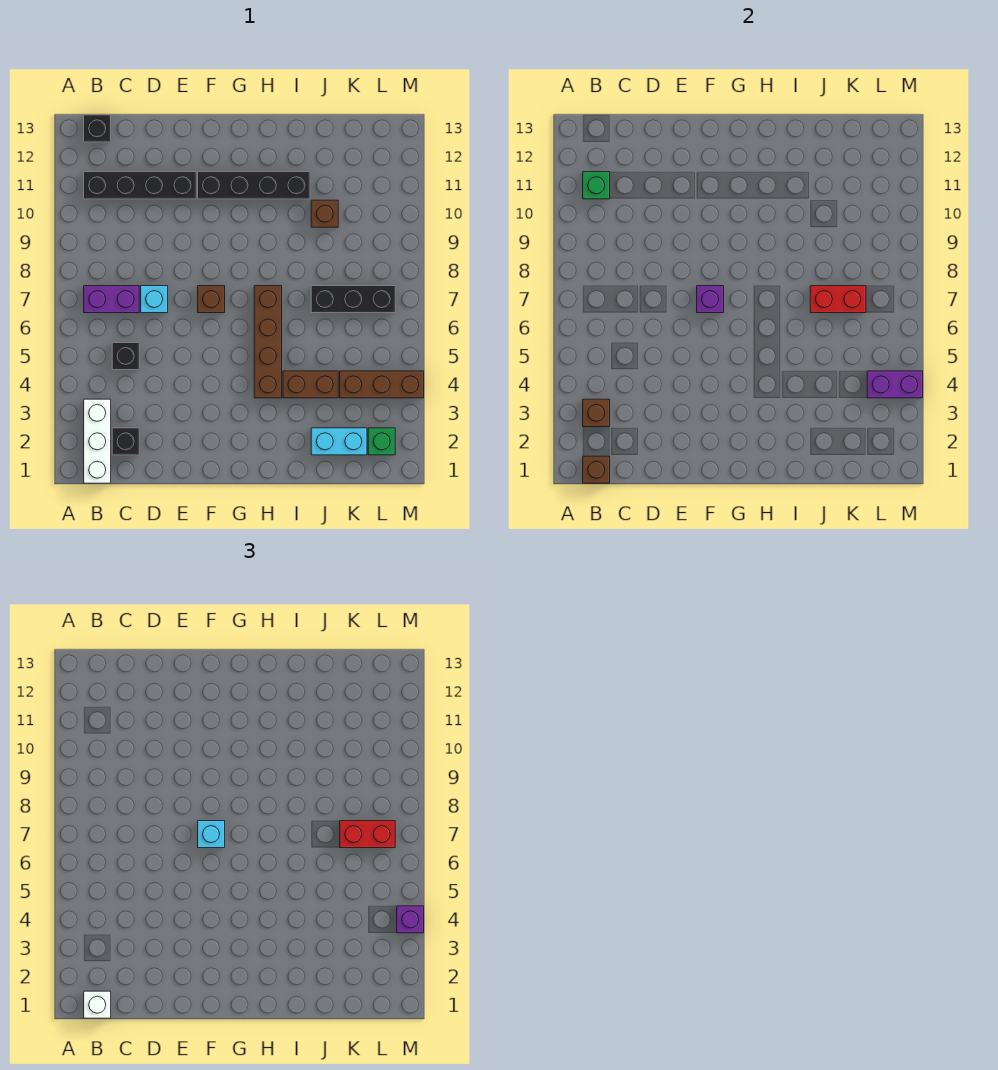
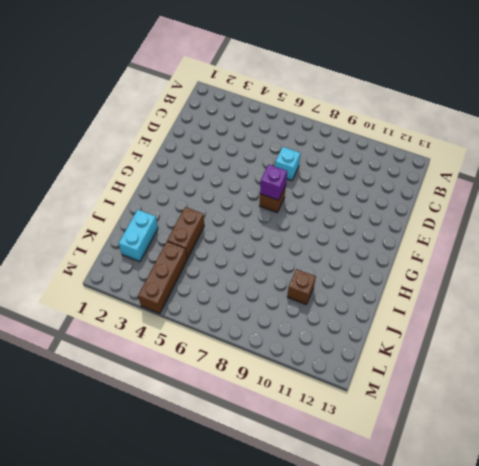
none -> white 1x3 brick [84,399,111,483]
none -> purple 1x2 brick [84,286,139,313]
none -> black 1x4 brick [84,172,196,199]

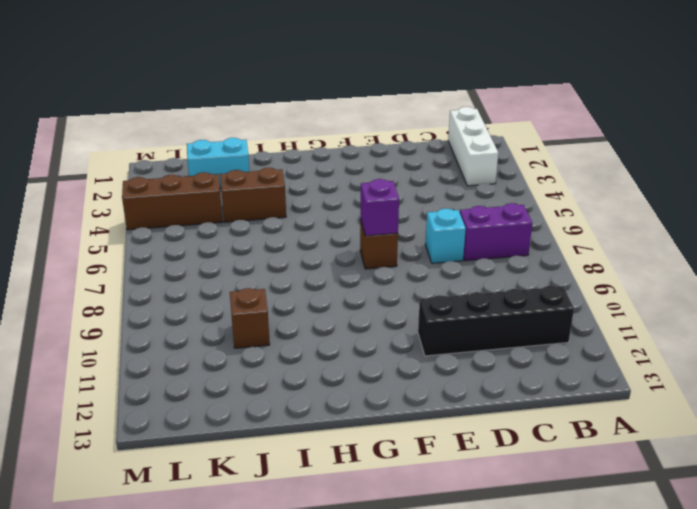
none -> black 1x1 brick [84,115,111,142]
none -> black 1x1 brick [112,428,139,455]
none -> black 1x1 brick [112,343,139,370]

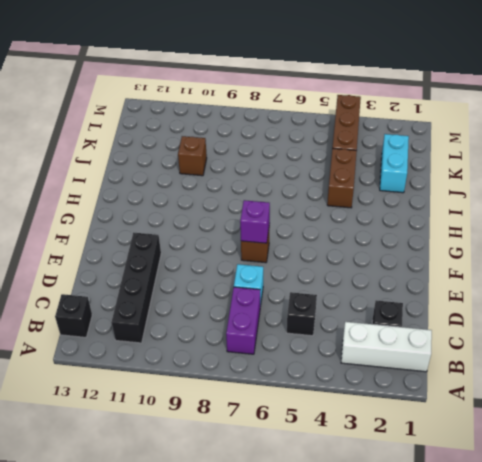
none -> black 1x4 brick [198,172,310,199]
none -> brown 1x4 brick [254,286,282,398]
none -> black 1x3 brick [311,286,395,313]

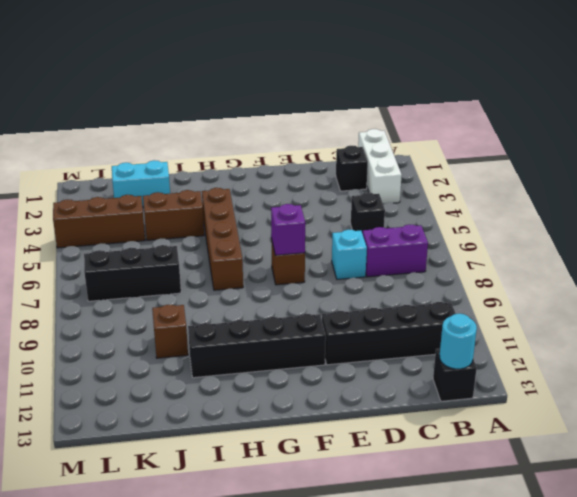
cyan 1x1 round brick [440,314,477,369] -> none
none -> green 1x1 brick [368,428,395,455]
none -> brown 1x1 brick [583,456,610,483]
none -> brown 1x1 brick [583,399,610,427]

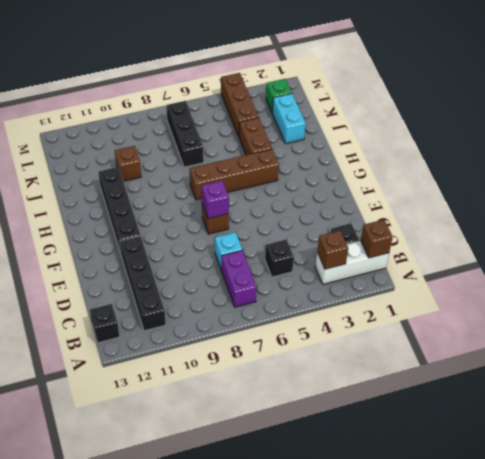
none -> green 1x1 brick [583,172,610,199]
none -> red 1x2 brick [810,286,866,313]
none -> purple 1x2 brick [867,371,923,398]

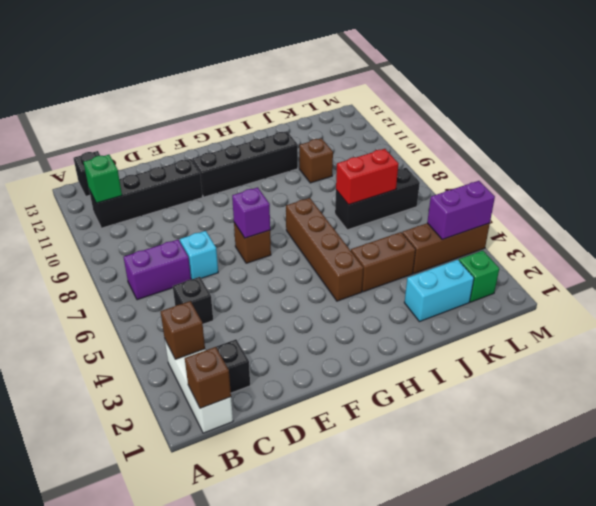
none -> white 1x1 brick [84,991,111,1018]
none -> cyan 1x1 brick [198,821,225,848]
none -> red 1x2 brick [340,821,395,848]

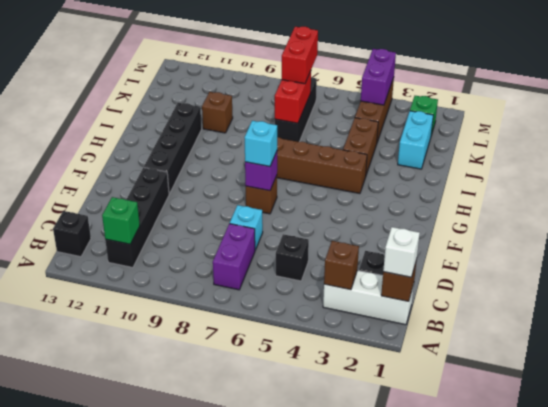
none -> purple 1x1 brick [397,906,424,933]

